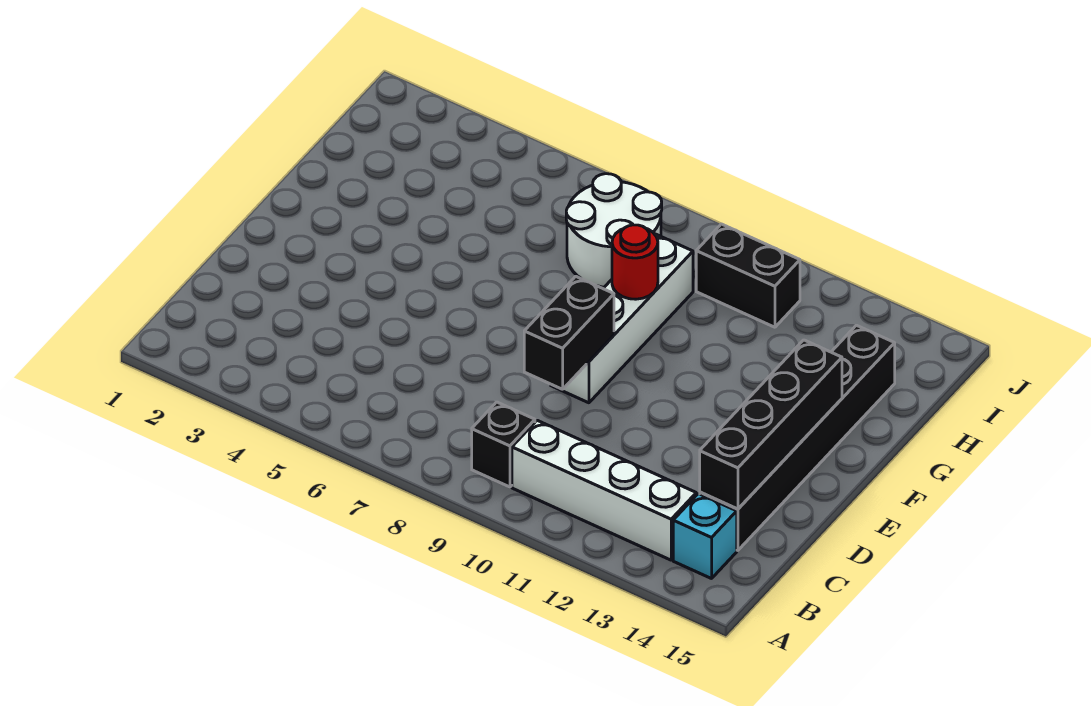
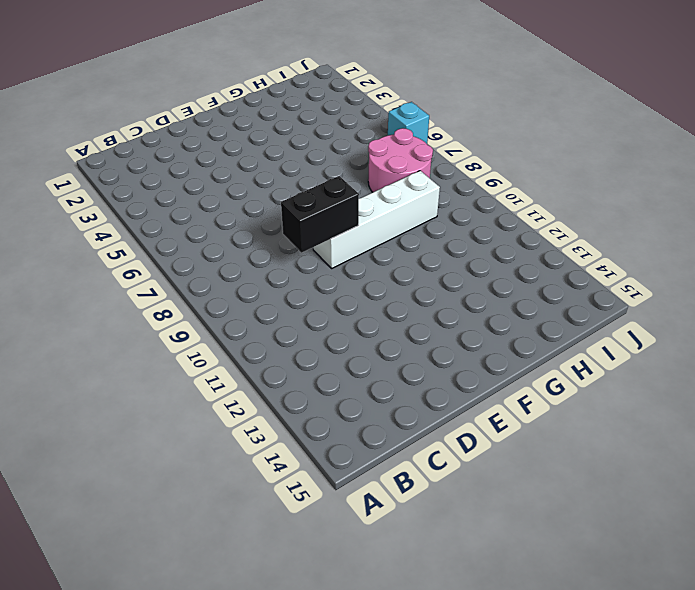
pink 2x2 round brick [368,128,433,192] -> white 2x2 round brick [566,174,662,287]
cyan 1x1 brick [388,102,429,144] -> cyan 1x1 brick moved to [673,494,737,579]
none -> black 1x1 brick [472,402,535,487]
none -> white 1x4 brick [512,420,696,560]

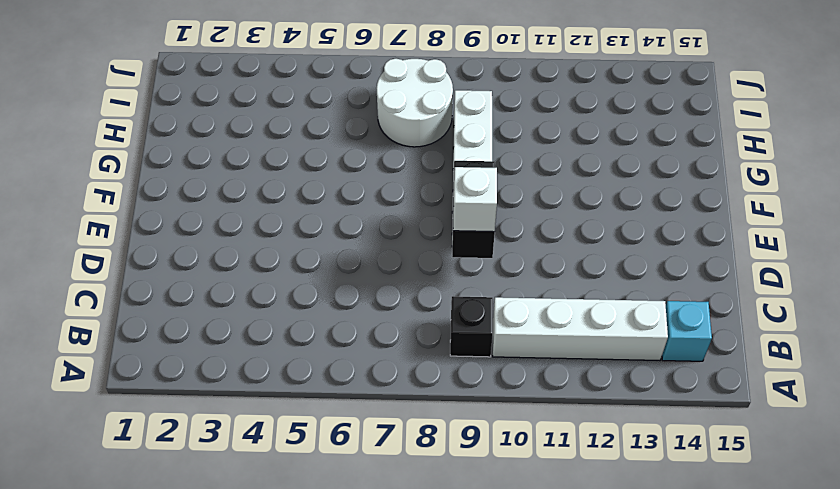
white 1x1 brick [453,167,497,232] -> none
none -> black 1x6 brick [700,325,895,550]
none -> black 1x2 brick [696,224,800,327]

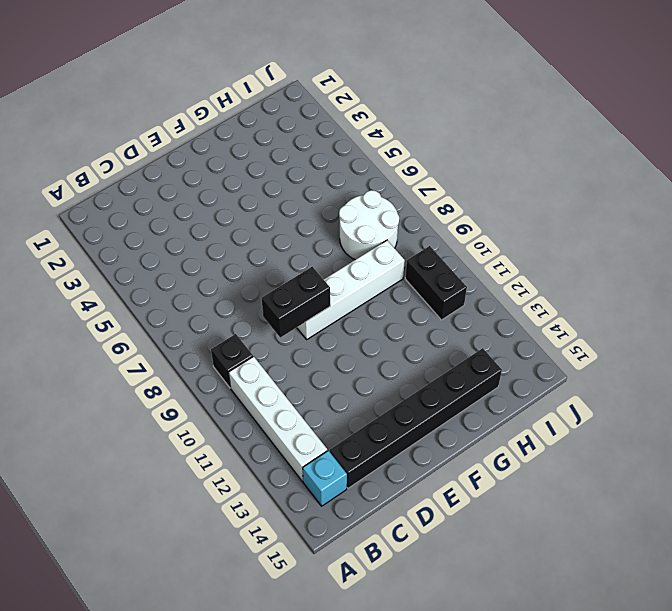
none -> black 1x4 brick [700,340,842,509]
none -> red 1x1 round brick [612,225,658,299]

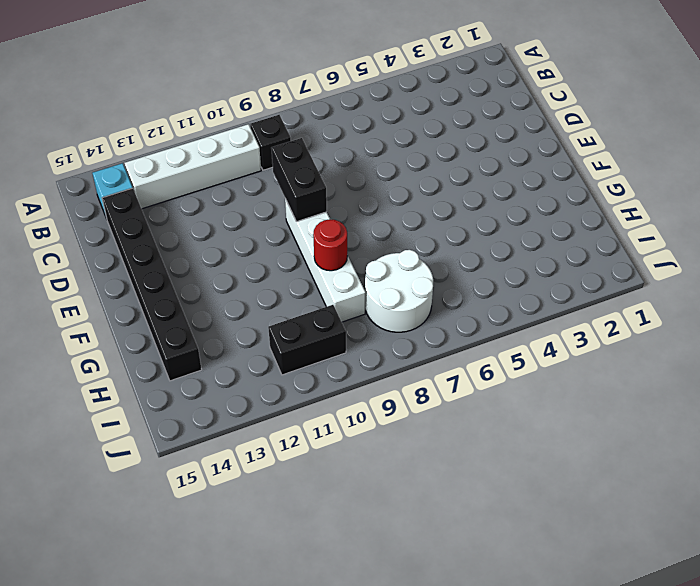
none -> black 1x4 brick [700,340,842,509]

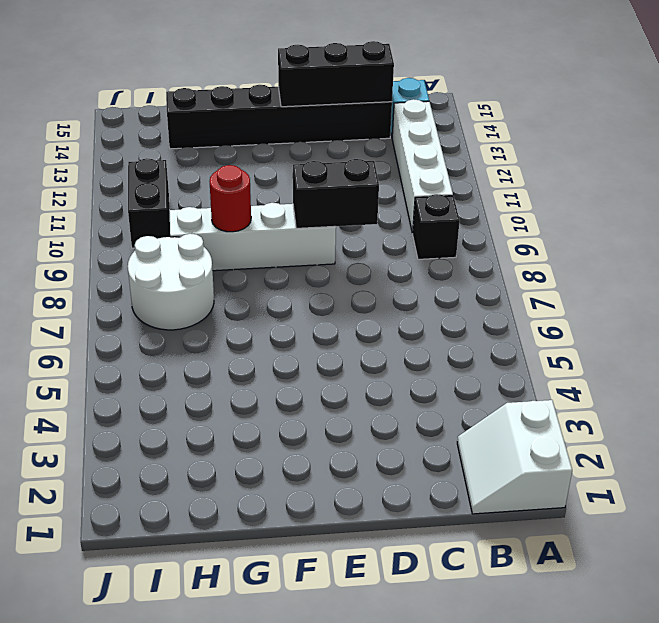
white 2x2 slope [457,400,572,514] -> none
black 1x3 brick [278,41,394,107] -> black 1x4 brick [700,340,842,509]

